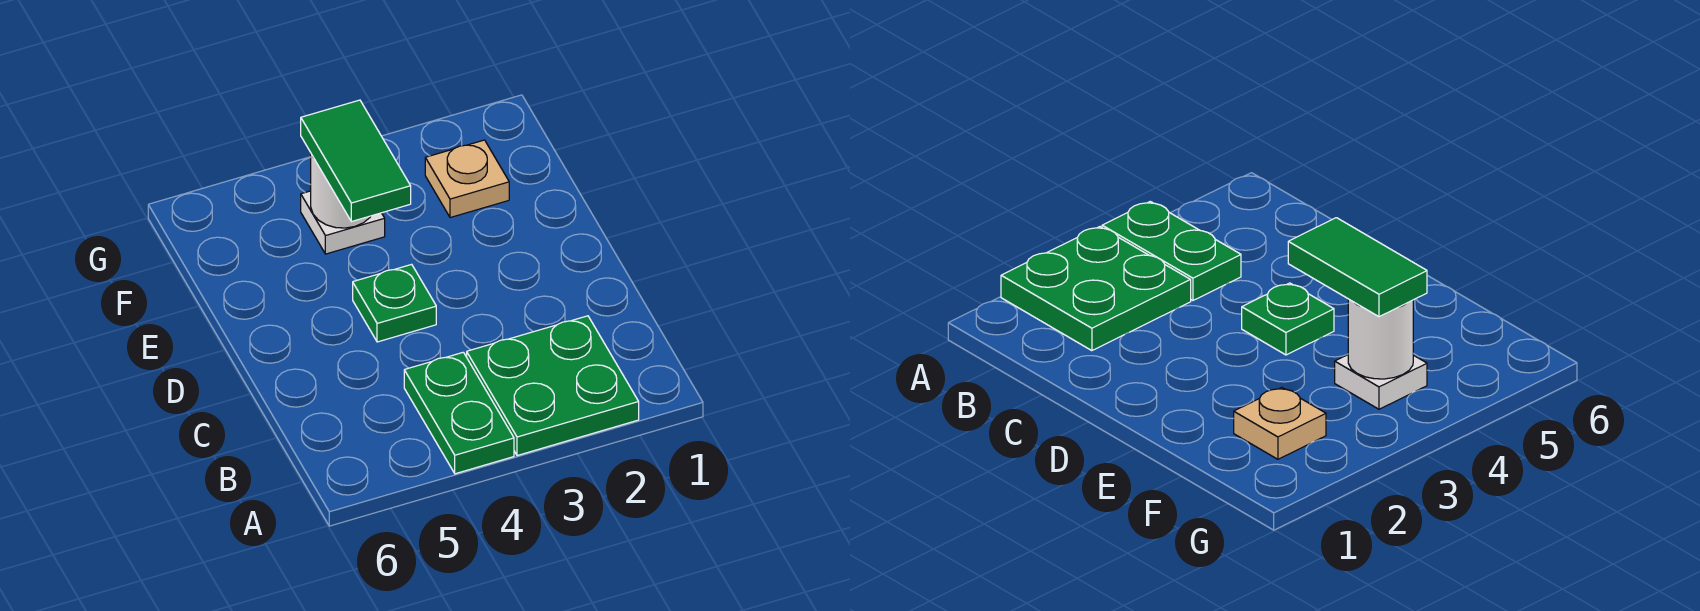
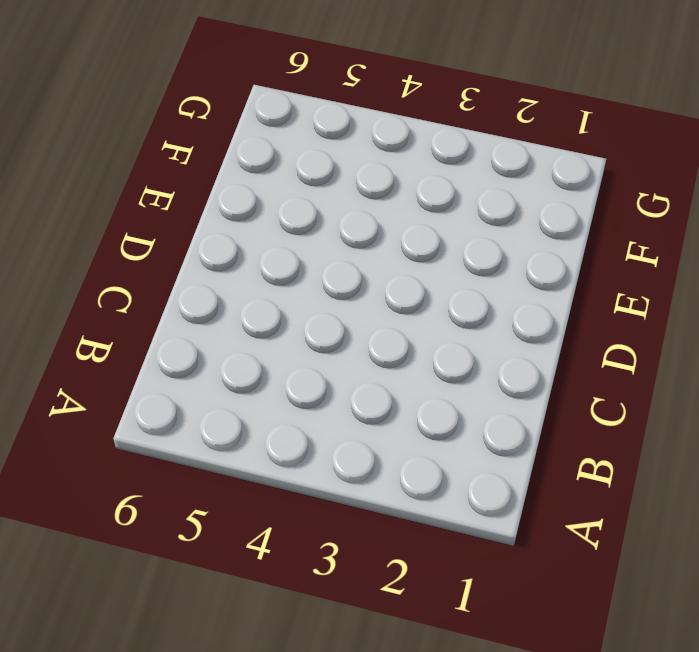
none -> green 2x2 plate [467,316,639,456]
none -> green 1x2 plate [404,352,514,474]

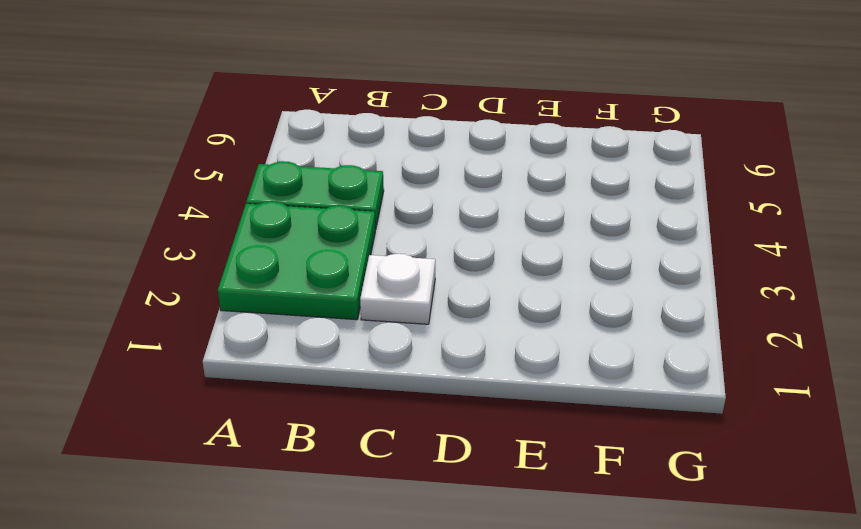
white 1x1 plate [360,254,435,324] -> white 1x1 plate moved to [301,191,385,254]
none -> green 1x1 plate [353,264,436,342]
none -> tan 1x1 plate [425,140,509,218]

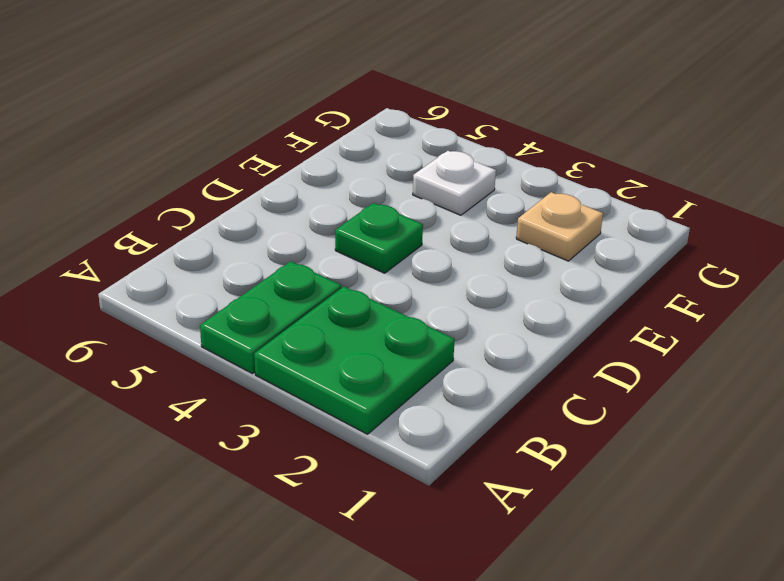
none -> white 1x1 round brick [311,154,371,228]
none -> green 1x2 tile [301,100,411,222]

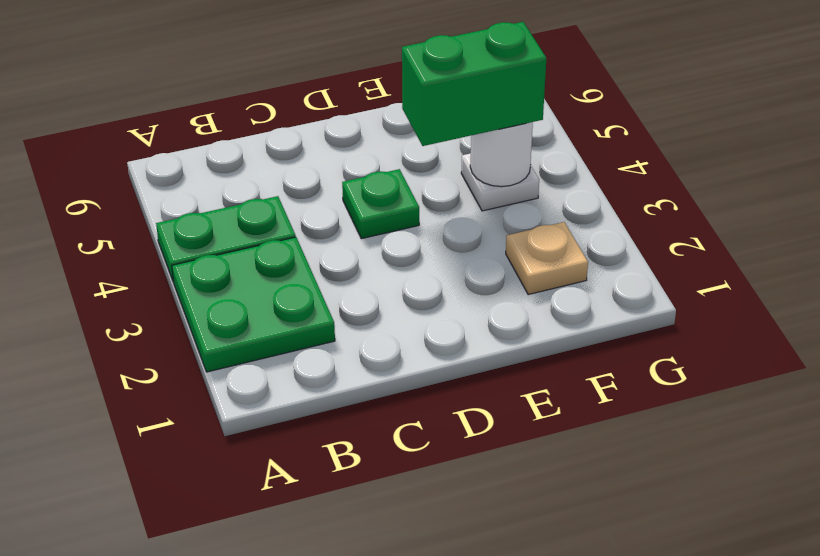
green 1x2 brick [402,22,546,146] -> green 1x2 tile [301,100,411,222]

